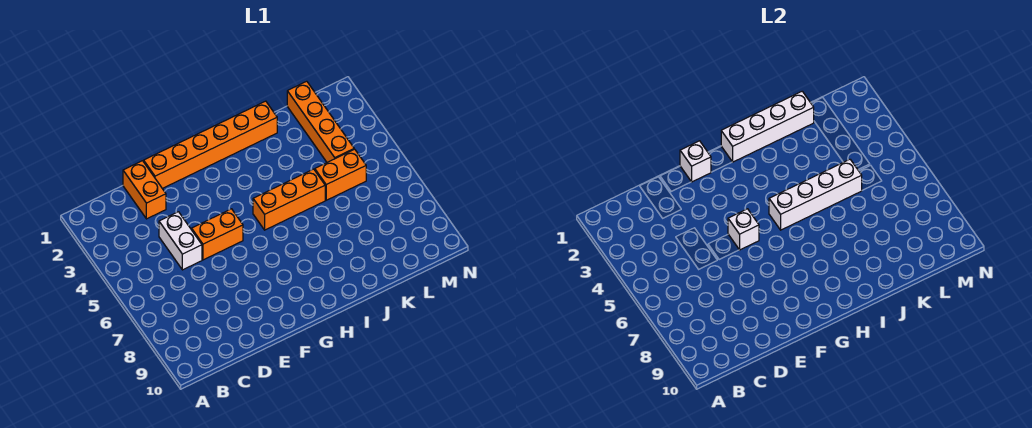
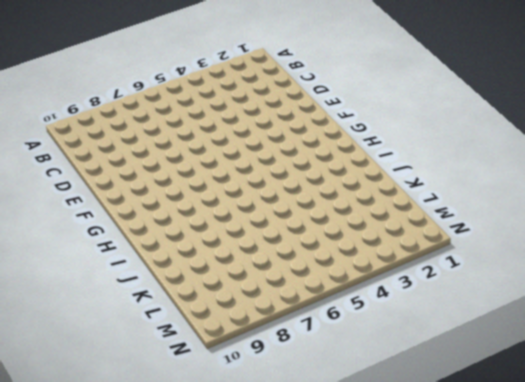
none -> orange 1x2 brick [123,161,166,219]
none -> white 1x2 brick [159,212,202,270]

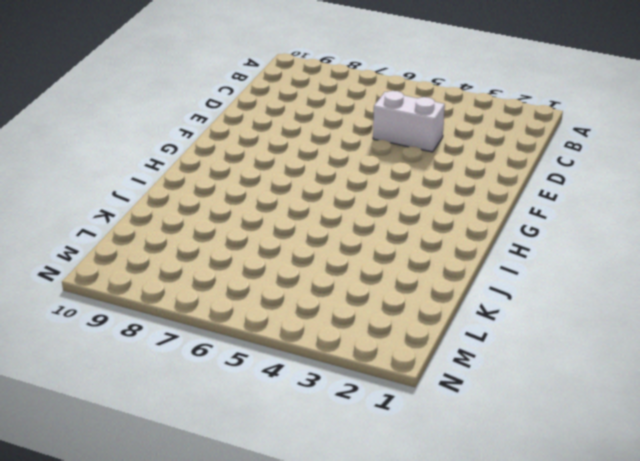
none -> orange 1x2 brick [123,161,166,219]
none -> orange 1x6 brick [144,101,277,189]

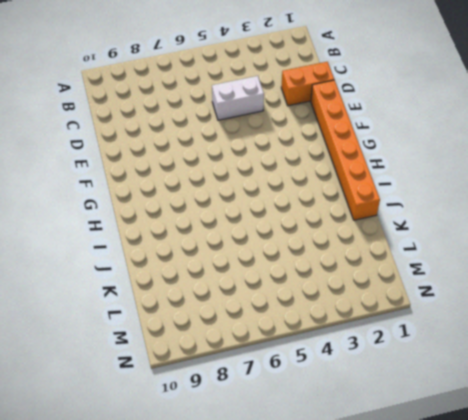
none -> orange 1x2 brick [192,209,243,260]
none -> orange 1x3 brick [253,169,325,230]

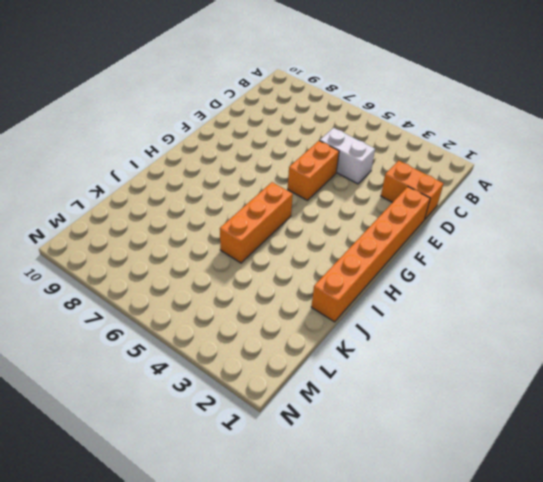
none -> orange 1x2 brick [315,149,366,200]
none -> orange 1x4 brick [287,81,354,162]

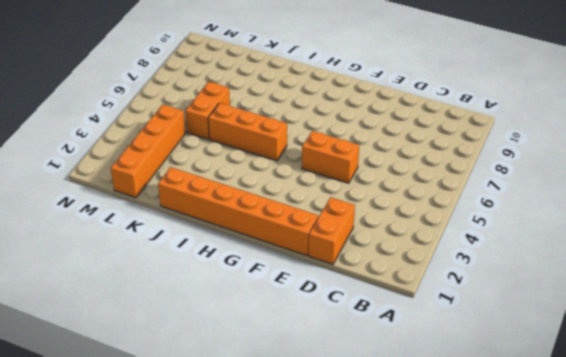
orange 1x2 brick [186,82,230,139] -> orange 1x2 brick turned to [315,149,366,200]
none -> white 1x2 brick [159,212,202,270]
none -> white 1x1 brick [680,141,711,182]

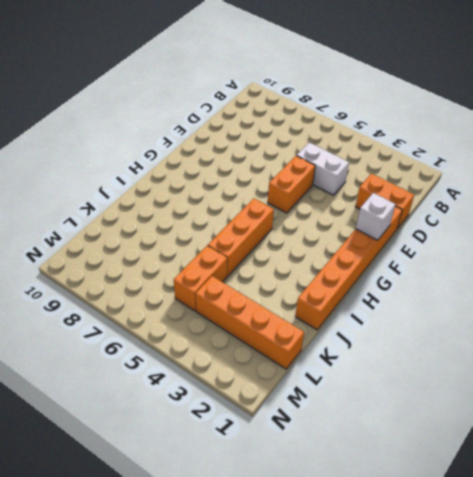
none -> white 1x1 brick [728,209,759,250]
none -> white 1x4 brick [721,91,814,162]

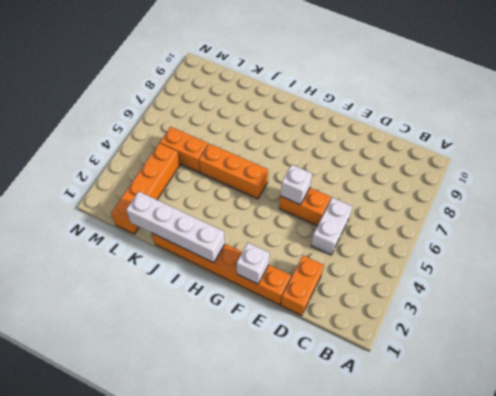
none -> white 1x4 brick [769,159,862,230]

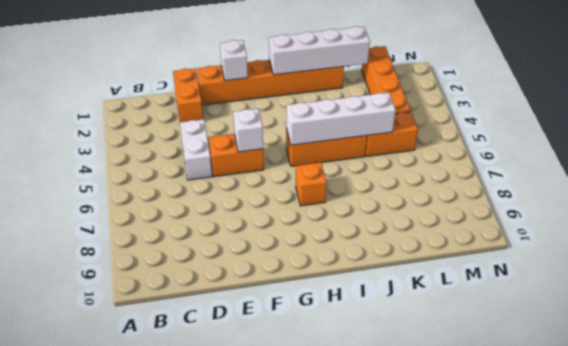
orange 1x1 brick [296,163,326,206] -> none

